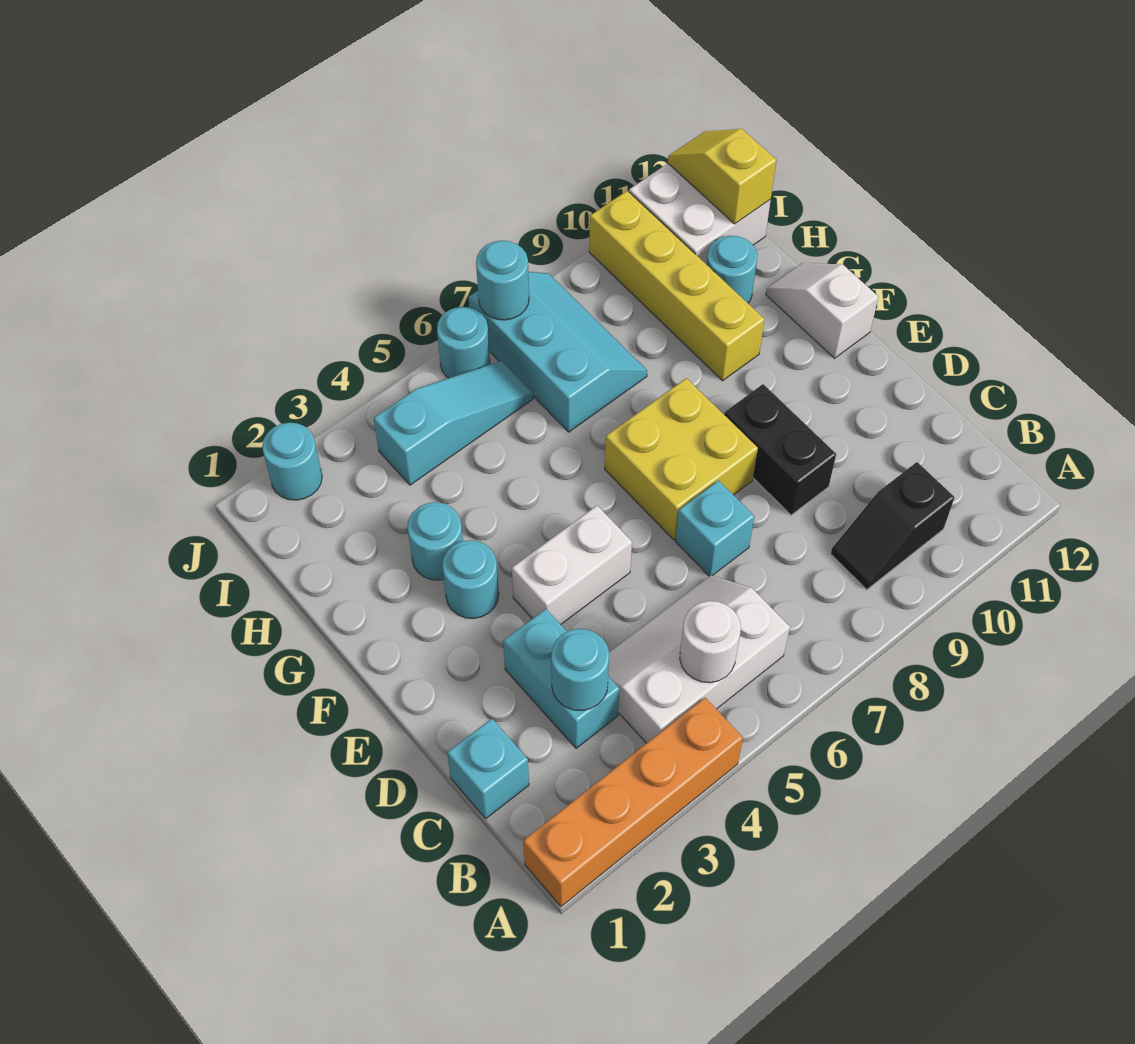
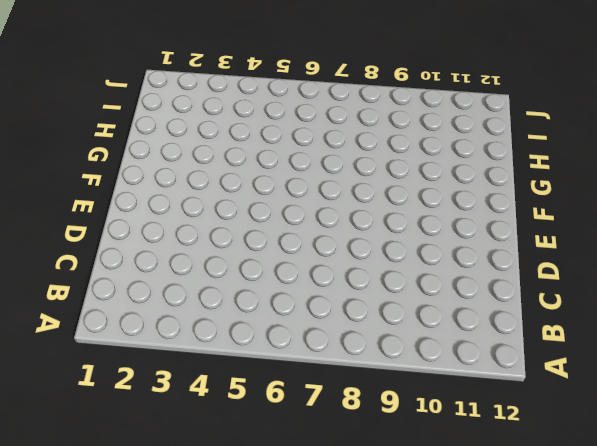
none -> orange 1x4 brick [523,698,743,906]
none -> white 2x3 slope [608,575,790,743]
none -> black 1x2 slope [831,462,955,590]

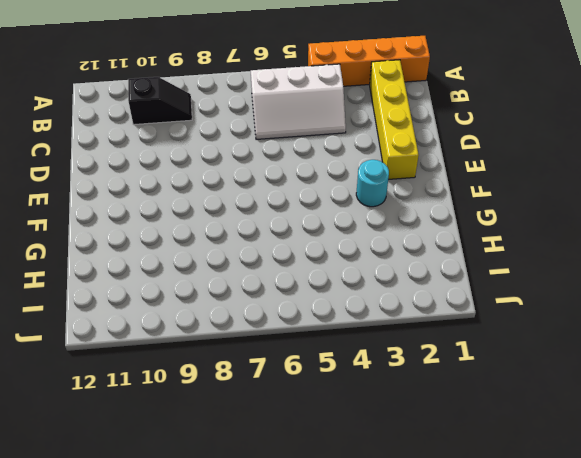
yellow 1x4 brick [370,60,419,179] -> yellow 1x4 brick moved to [589,191,765,381]
none -> cyan 1x1 brick [447,719,529,819]
none -> cyan 1x2 brick [503,609,619,748]
none -> cyan 1x1 brick [675,481,754,576]

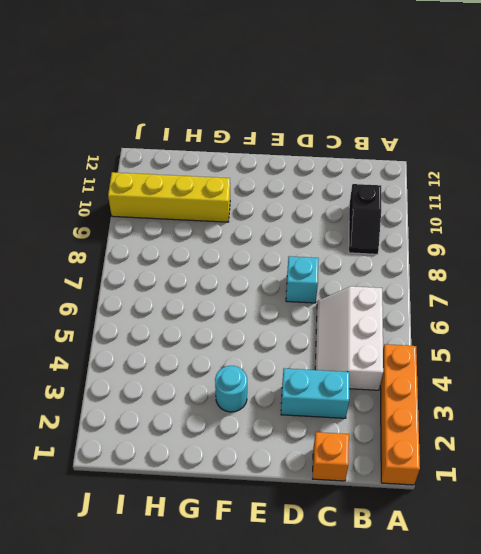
orange 1x1 brick [313,432,349,481] -> cyan 1x1 brick [447,719,529,819]
none -> black 1x2 brick [724,384,836,515]
none -> white 1x2 brick [512,506,632,624]
none -> yellow 2x2 brick [605,378,758,539]

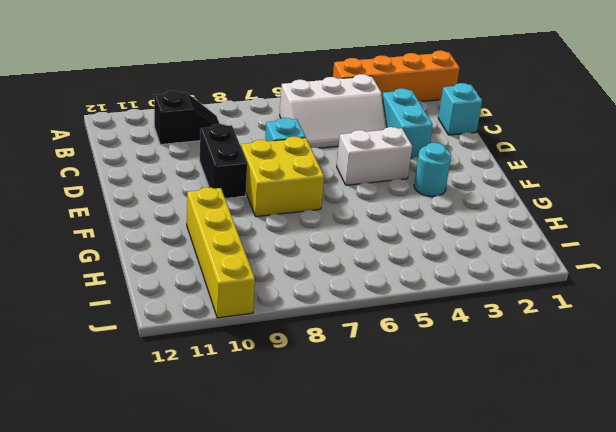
none -> white 1x2 slope [766,263,878,358]
none -> cyan 1x1 round brick [407,502,463,580]
none -> cyan 2x3 slope [468,272,647,432]

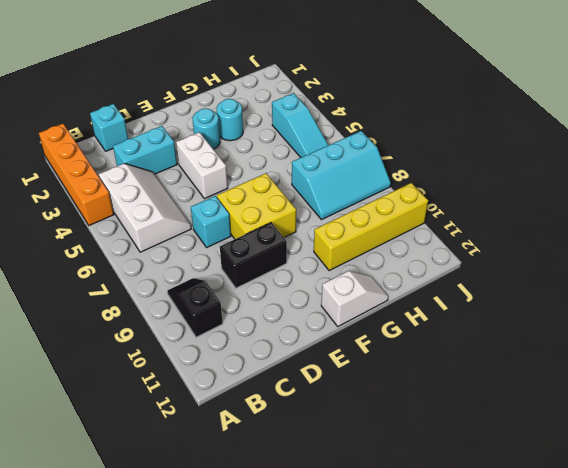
none -> cyan 1x1 round brick [707,236,757,303]
none -> white 2x2 brick [629,164,771,265]
none -> cyan 1x1 round brick [262,423,322,500]

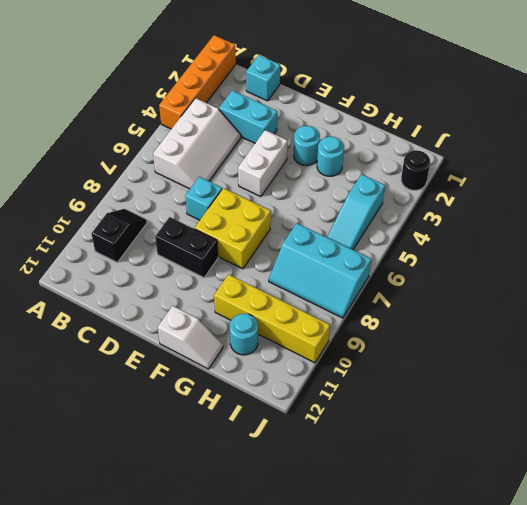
black 1x1 round brick [401,150,430,190] -> cyan 1x1 round brick [262,423,322,500]
none -> white 2x2 brick [629,164,771,265]
none -> cyan 1x1 round brick [437,307,490,378]
none -> white 1x1 round brick [680,601,741,683]

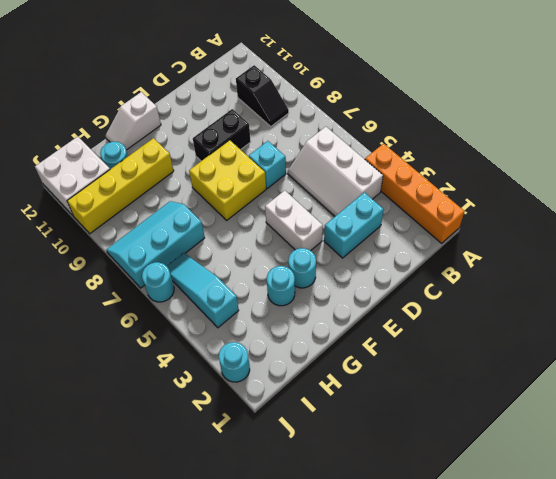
none -> cyan 1x1 brick [447,719,529,819]
none -> white 1x1 round brick [680,601,741,683]
none -> cyan 1x1 round brick [551,629,609,711]

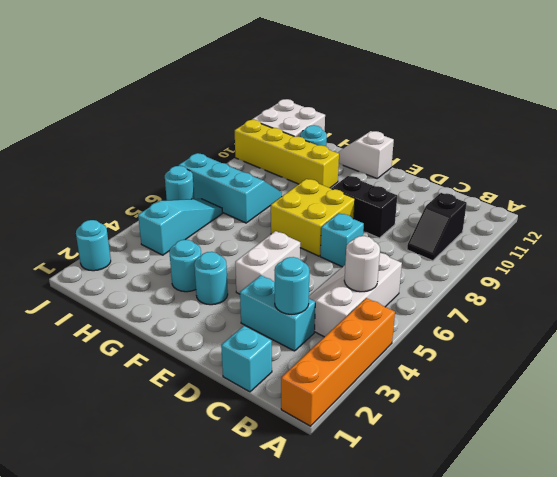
none -> yellow 1x2 slope [668,129,776,224]
none -> cyan 1x1 round brick [476,241,529,320]

